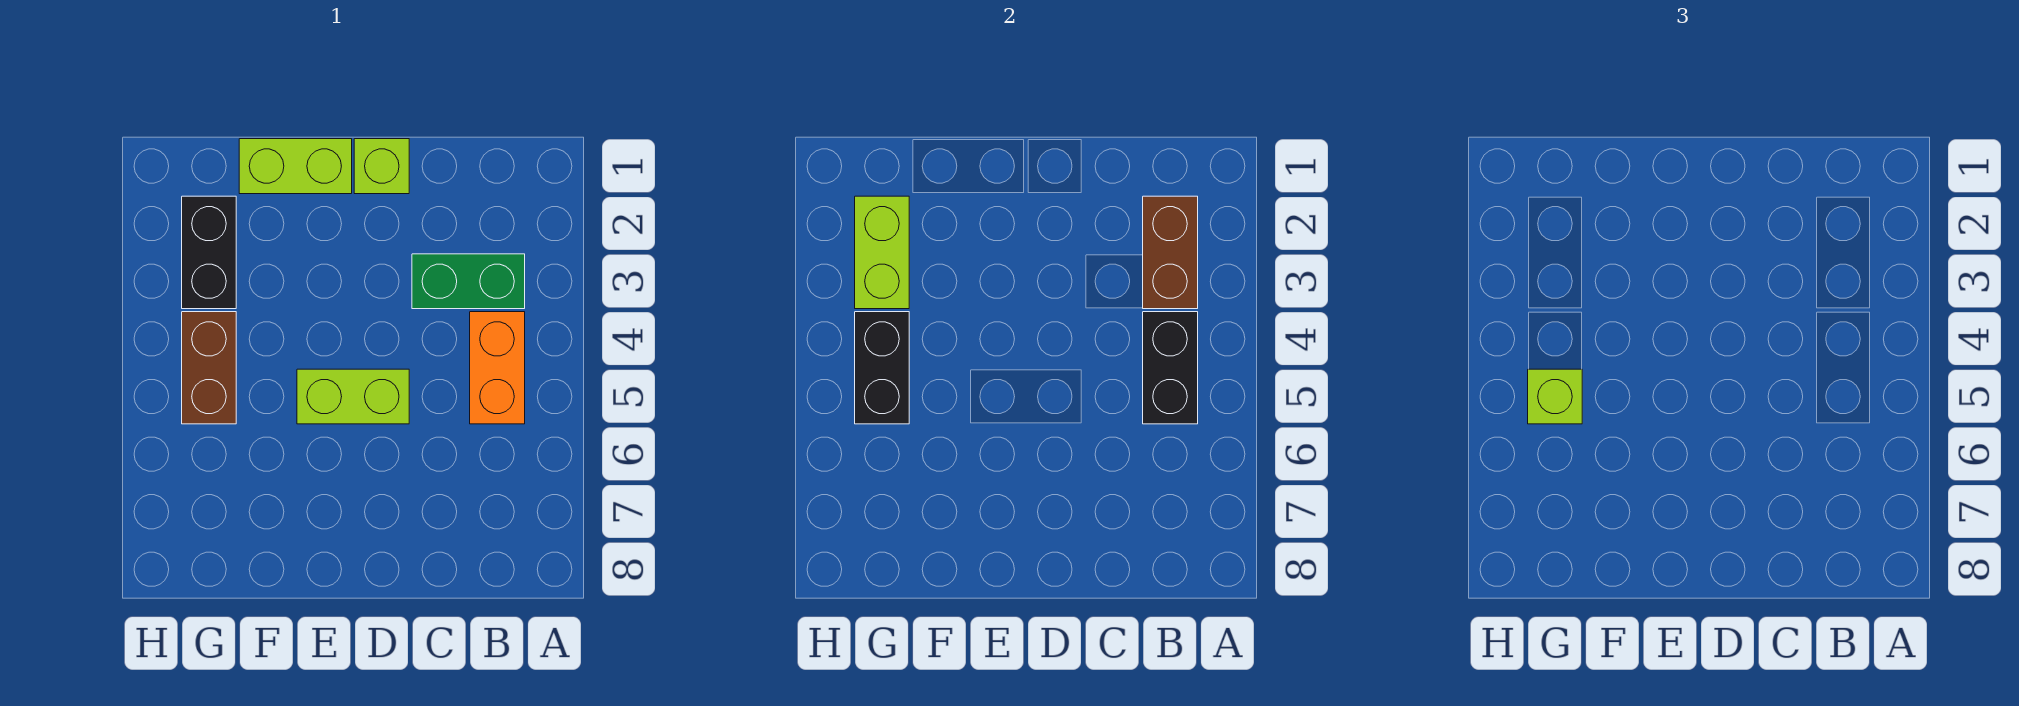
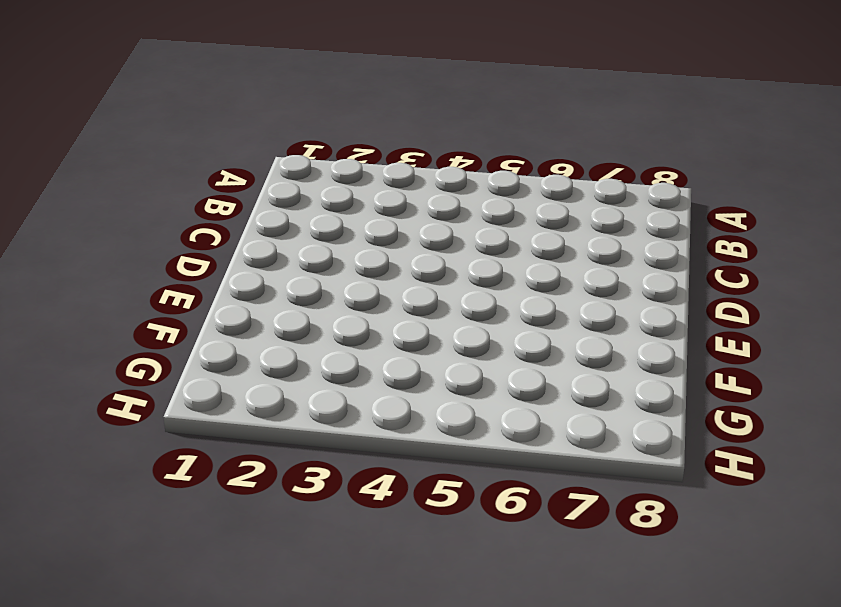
none -> green 1x2 brick [412,254,525,309]
none -> orange 1x2 brick [470,312,525,424]
none -> lime 1x1 brick [354,139,409,194]

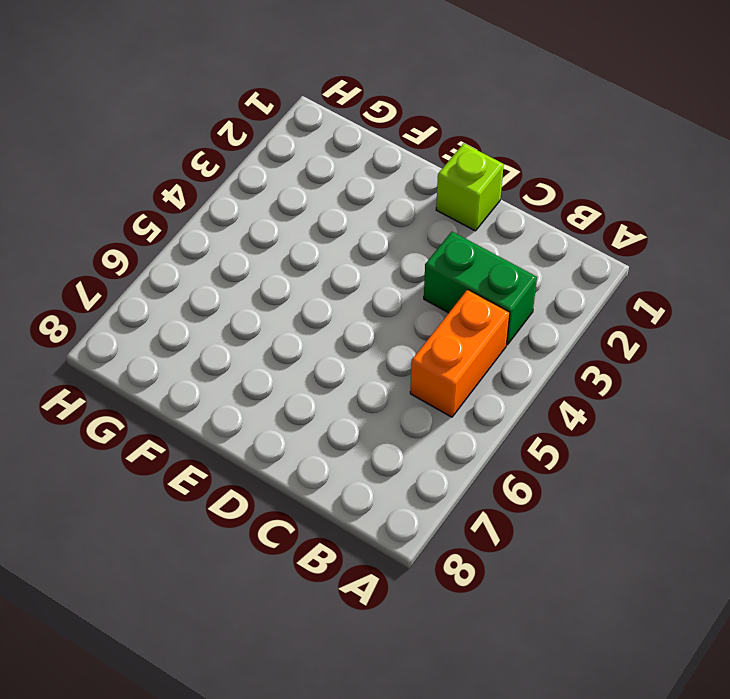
none -> lime 1x2 brick [297,369,409,424]
none -> lime 1x2 brick [239,139,352,194]
none -> black 1x2 brick [182,196,236,309]

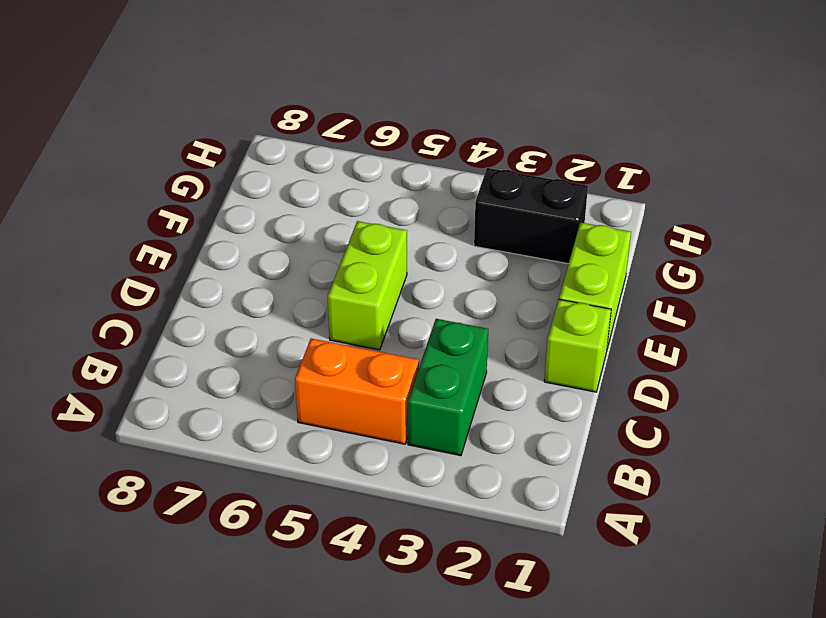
none -> brown 1x2 brick [182,312,236,424]
none -> brown 1x2 brick [1143,196,1198,309]
none -> black 1x2 brick [1143,312,1198,424]

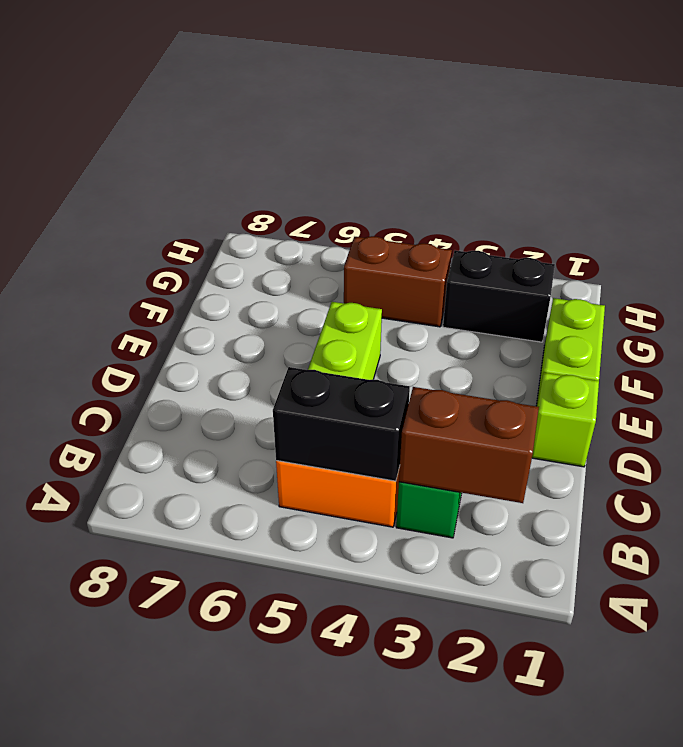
none -> lime 1x2 brick [855,196,909,309]
none -> black 1x2 brick [855,312,909,424]
none -> lime 1x1 brick [1528,369,1582,424]

